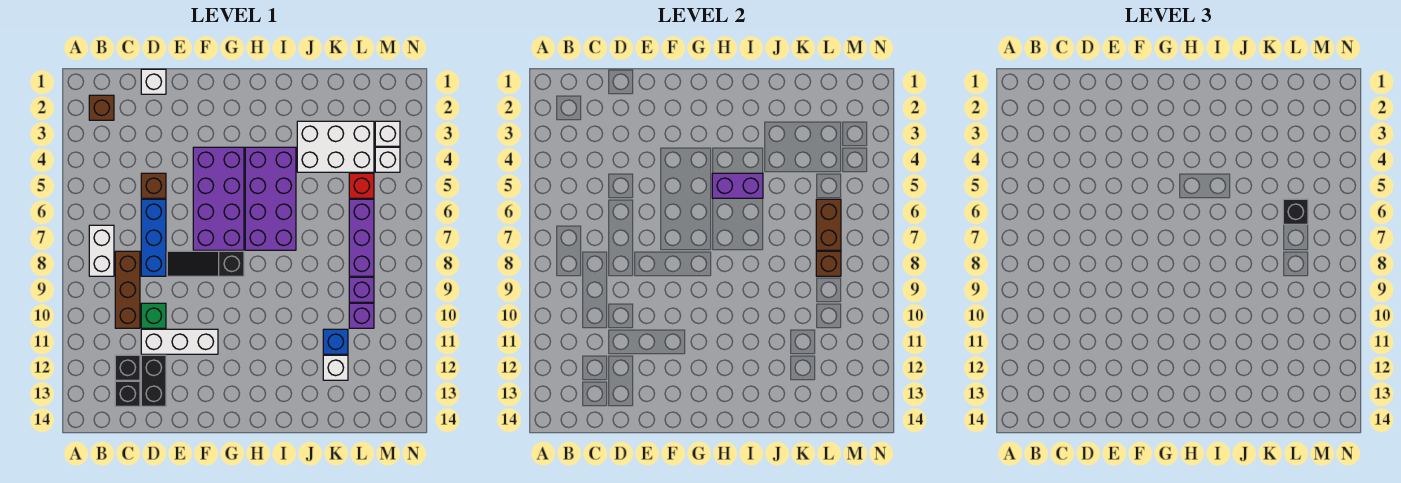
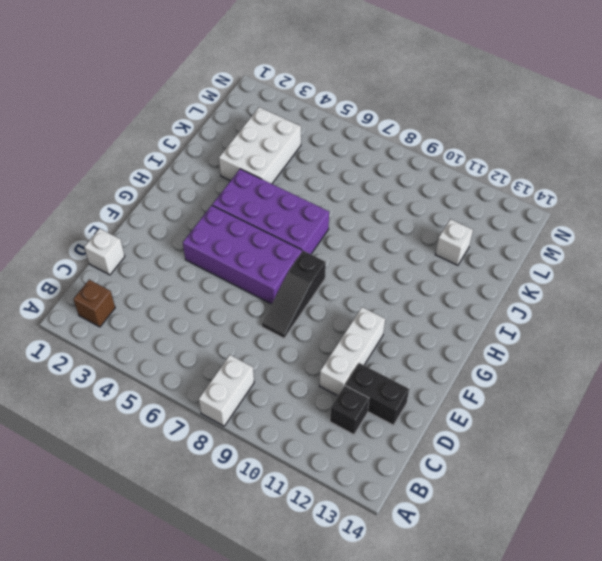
white 1x2 brick [199,355,254,426] -> white 1x2 brick turned to [89,225,114,276]
none -> brown 1x3 brick [115,251,140,328]
none -> black 1x1 brick [115,381,140,406]
none -> brown 1x1 brick [141,173,166,198]

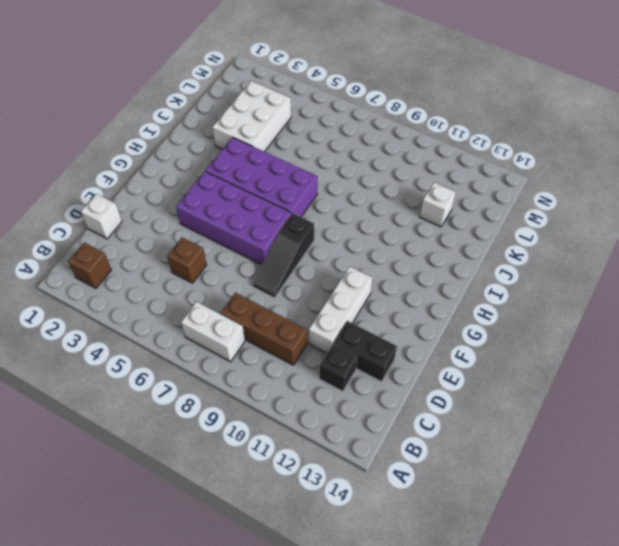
none -> black 1x1 brick [115,381,140,406]
none -> blue 1x3 brick [141,199,166,276]
none -> green 1x1 brick [141,303,166,328]

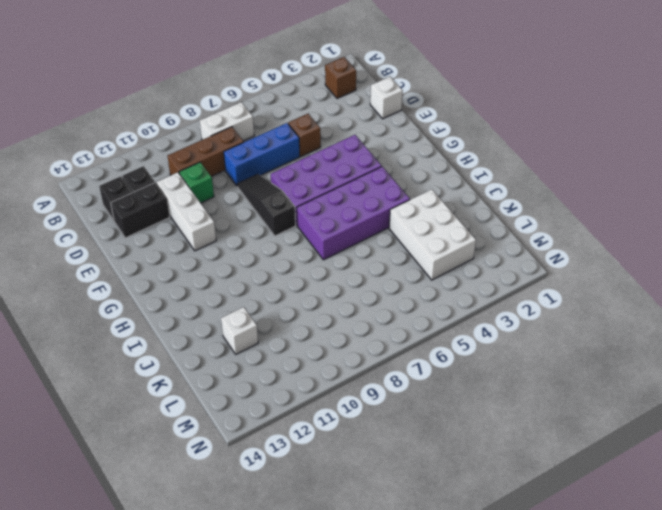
none -> blue 1x1 brick [323,329,348,354]
none -> red 1x1 brick [349,173,374,198]
none -> purple 1x3 brick [349,199,374,276]

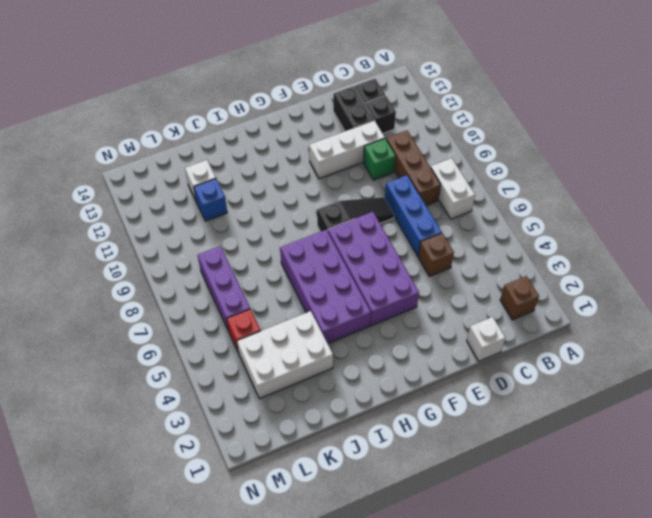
none -> purple 1x1 brick [349,277,374,302]
none -> purple 1x1 brick [349,303,374,328]
none -> white 1x1 brick [375,121,400,146]

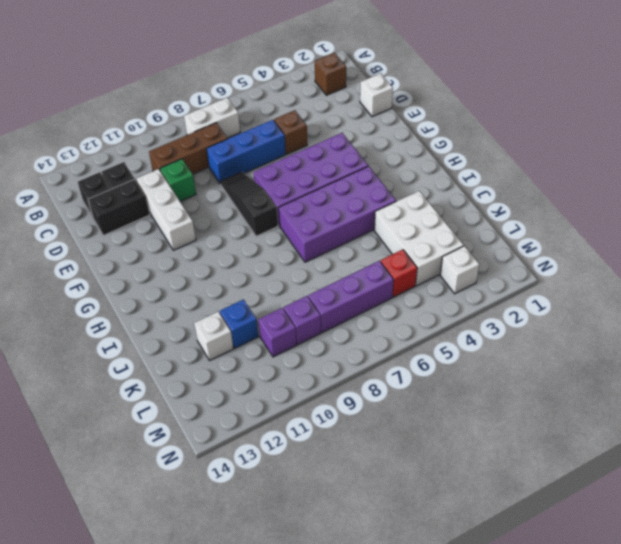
none -> white 1x1 brick [375,147,400,172]
none -> purple 1x2 brick [712,173,763,198]
none -> brown 1x2 brick [816,199,841,250]

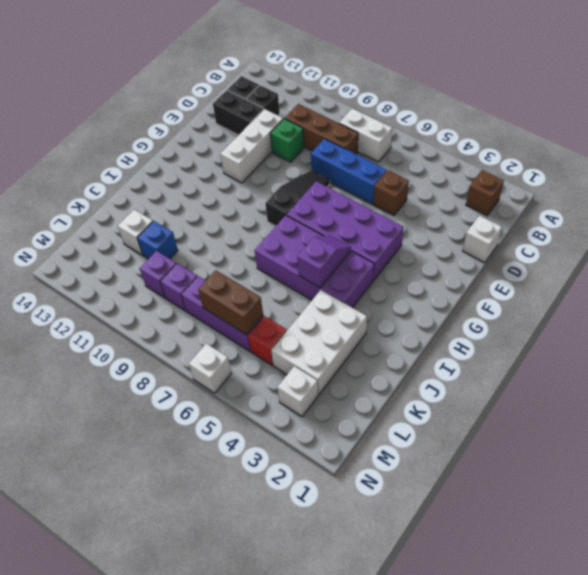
purple 1x2 slope [297,235,351,287] -> purple 1x2 brick [712,173,763,198]
white 1x1 brick [189,343,232,393] -> white 1x1 brick moved to [375,147,400,172]
none -> brown 1x1 brick [816,251,841,276]
none -> black 1x1 brick [1283,199,1308,224]

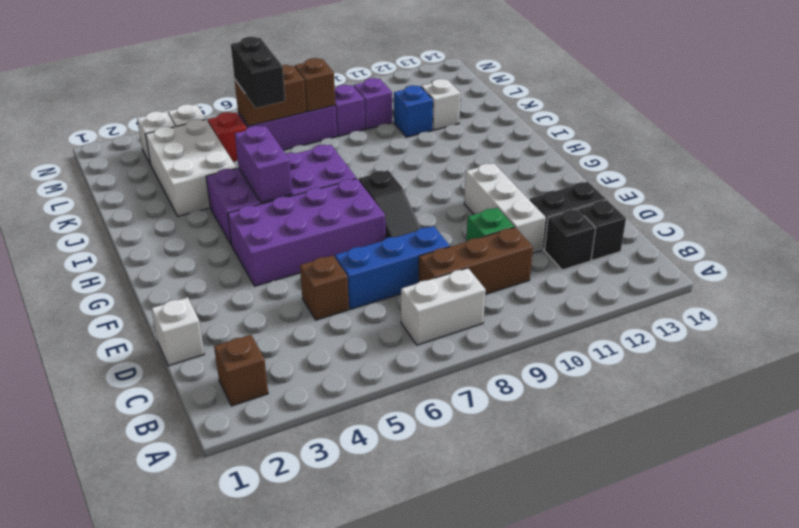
black 1x2 brick [231,37,285,108] -> black 1x1 brick [1283,199,1308,224]

